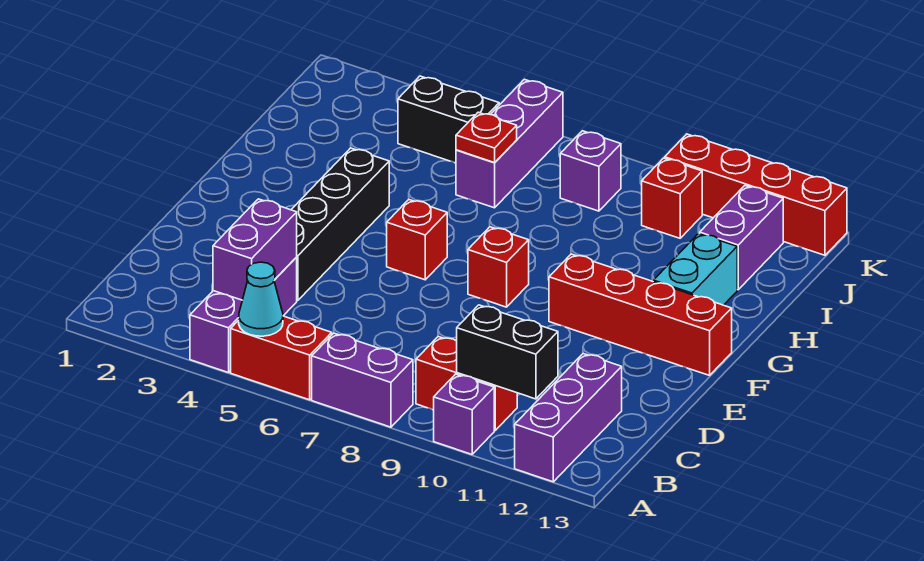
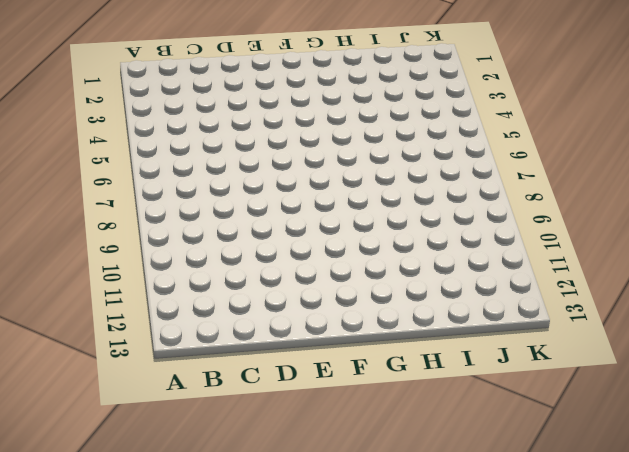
none -> purple 1x3 brick [190,257,297,373]
none -> red 1x2 brick [231,316,332,400]
none -> purple 1x2 brick [312,333,413,427]

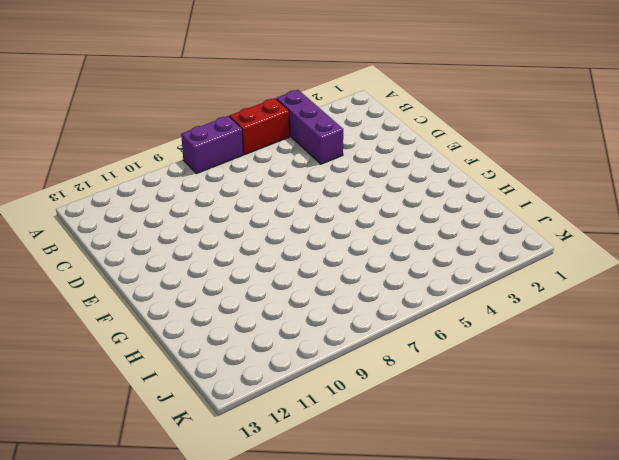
none -> purple 1x1 brick [434,374,494,454]
none -> purple 1x3 brick [515,354,622,482]
none -> red 1x2 brick [416,337,517,430]

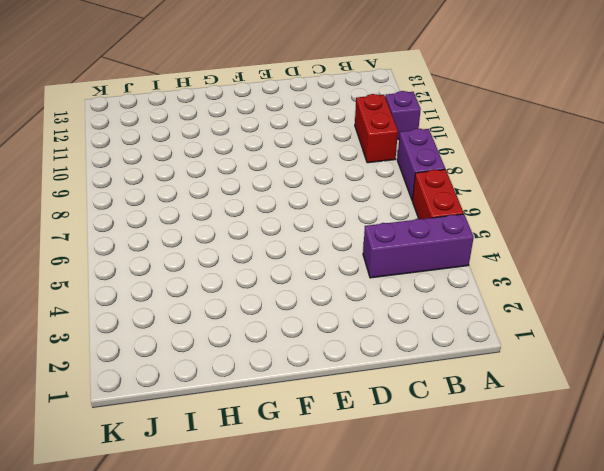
none -> purple 1x3 brick [515,354,622,482]
none -> black 1x4 brick [291,148,389,301]
none -> red 1x1 brick [387,200,447,280]

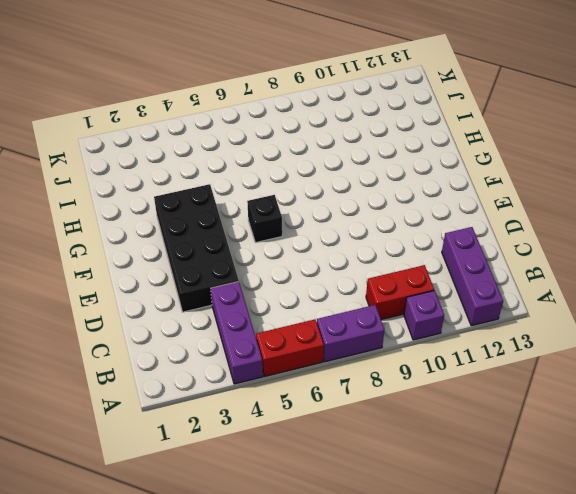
black 2x4 brick [154,184,239,312] -> black 1x4 brick [291,148,389,301]
black 1x1 brick [247,195,282,243] -> red 1x1 brick [387,200,447,280]
none -> red 1x1 brick [468,227,529,307]
none -> red 1x4 brick [549,254,732,375]
none -> cyan 1x2 brick [653,233,737,305]

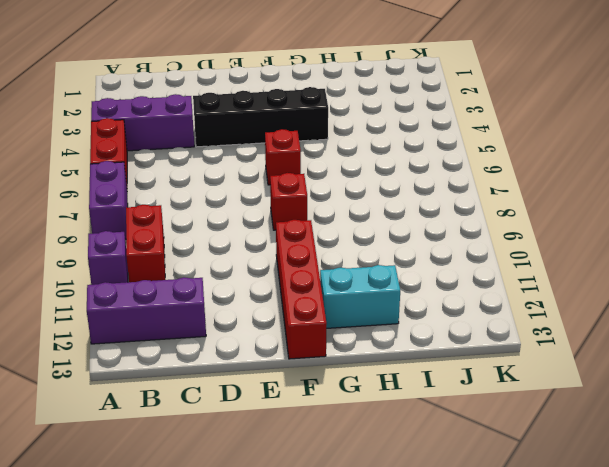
none -> purple 1x3 brick [456,79,563,208]
none -> purple 1x2 brick [700,186,783,290]
none -> black 1x2 brick [398,76,499,163]

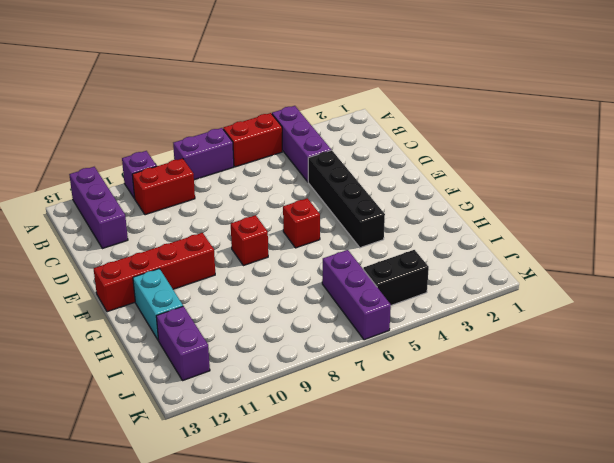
none -> purple 1x1 brick [560,131,621,211]
none -> red 1x1 brick [642,158,702,238]
none -> red 1x4 brick [665,134,847,255]

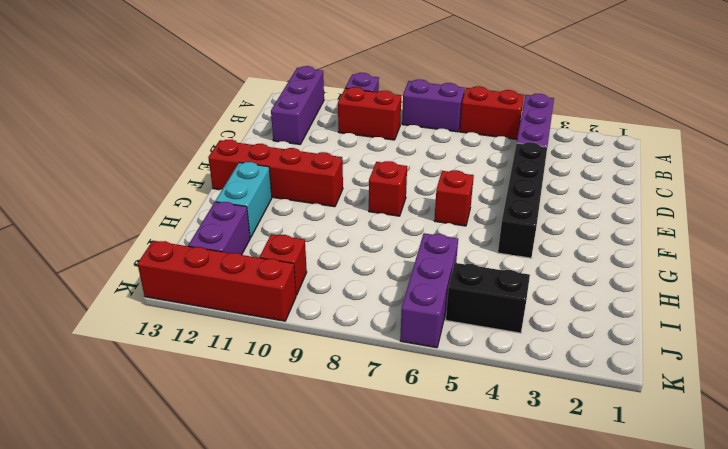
none -> purple 1x1 brick [560,131,621,211]
none -> cyan 1x1 cone [239,262,283,336]
none -> purple 1x2 brick [213,199,297,300]

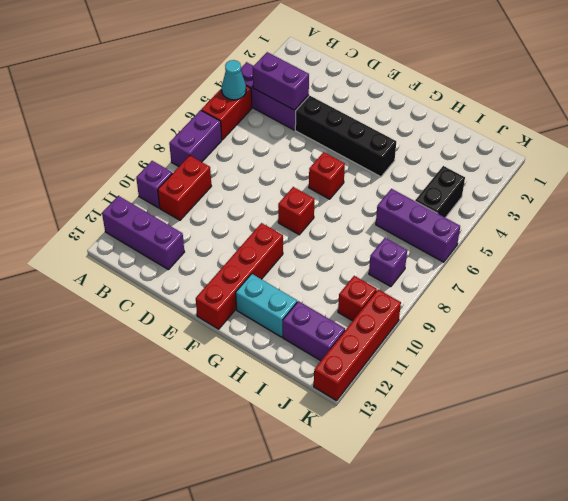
none -> black 1x2 brick [457,305,558,399]
none -> red 1x1 plate [456,112,517,163]

